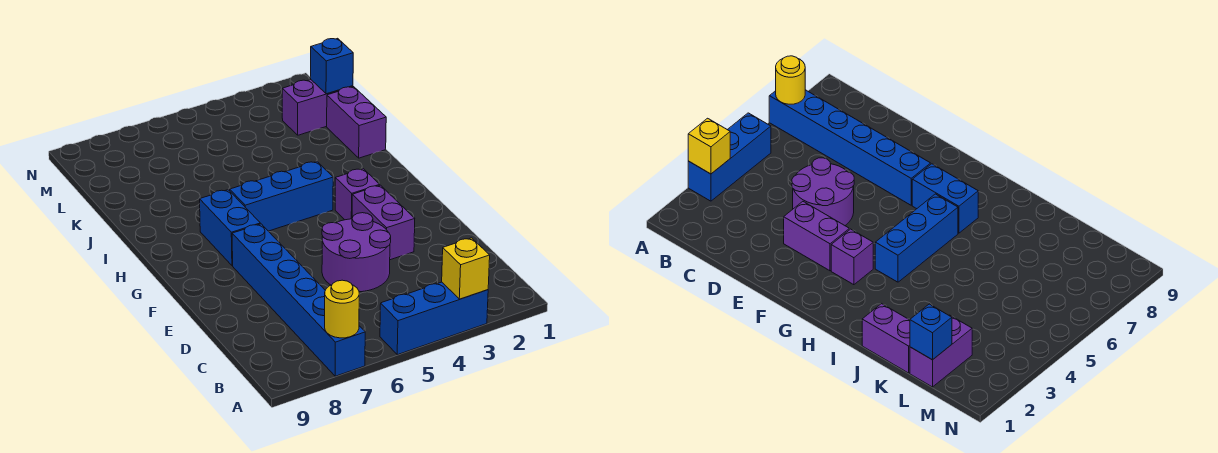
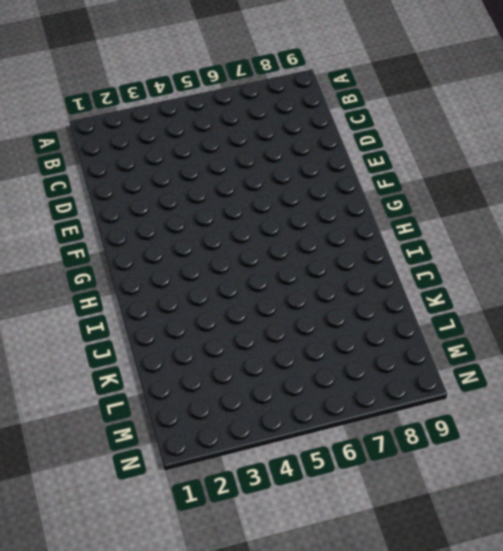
none -> blue 1x3 brick [380,282,488,355]
none -> blue 1x6 brick [232,224,365,376]
none -> purple 2x2 round brick [322,213,391,292]

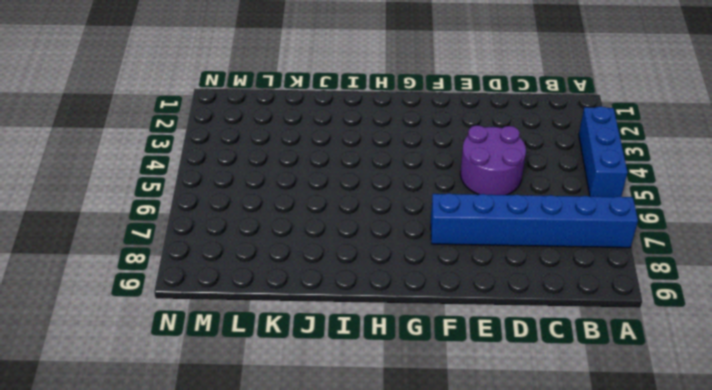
none -> purple 1x2 brick [352,185,415,260]
none -> purple 1x1 brick [335,169,380,220]
none -> blue 1x2 brick [200,190,260,266]

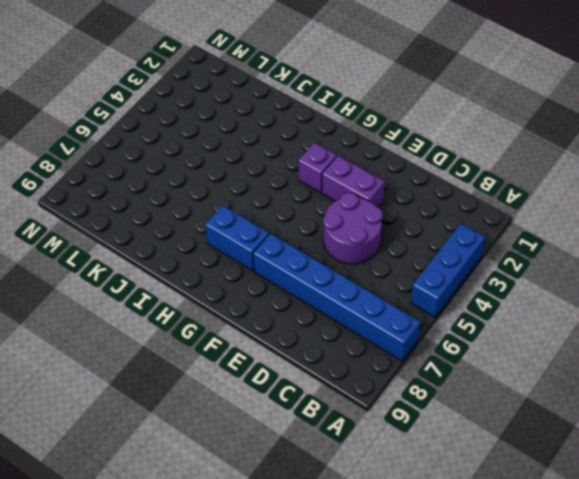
none -> blue 1x3 brick [230,162,333,231]
none -> purple 1x2 brick [327,87,386,158]
none -> purple 1x2 brick [282,80,353,135]

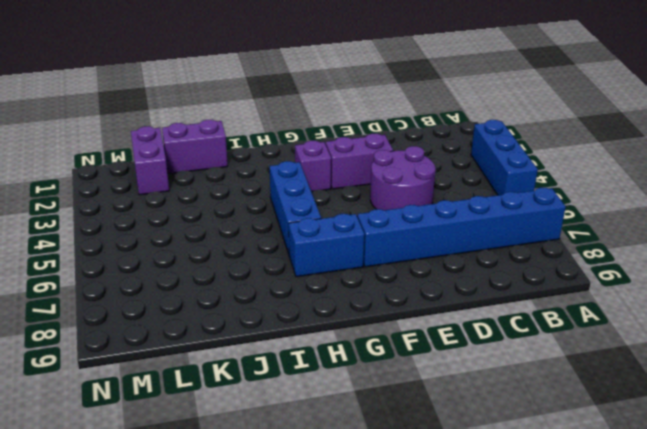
none -> yellow 1x1 brick [442,238,490,299]
none -> yellow 1x1 round brick [325,280,359,338]
none -> blue 1x1 brick [311,38,353,94]

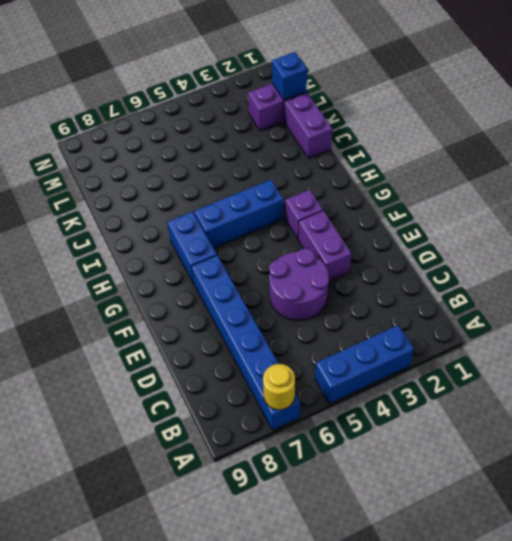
none -> yellow 1x1 brick [442,238,490,299]

